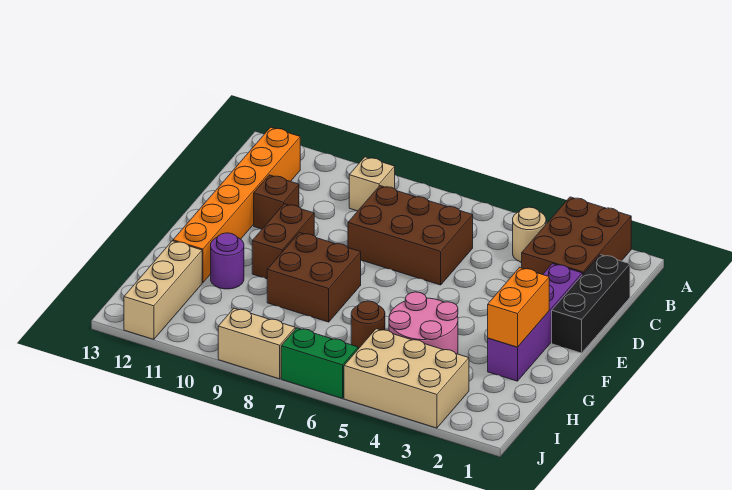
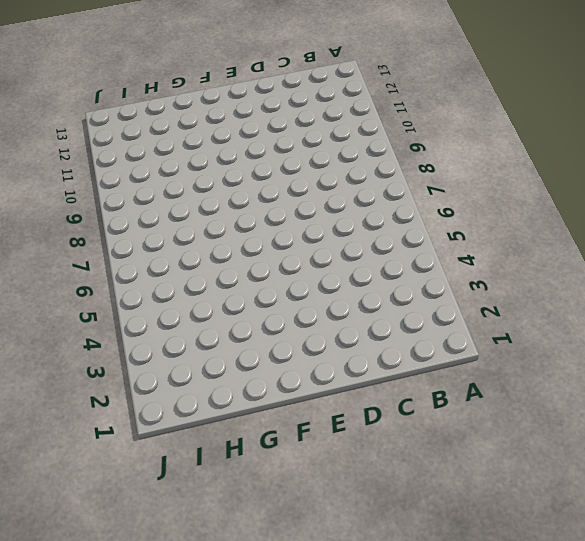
none -> brown 2x3 brick [522,197,631,275]
none -> tan 1x1 round brick [513,207,546,262]
none -> tan 1x1 brick [349,157,395,211]

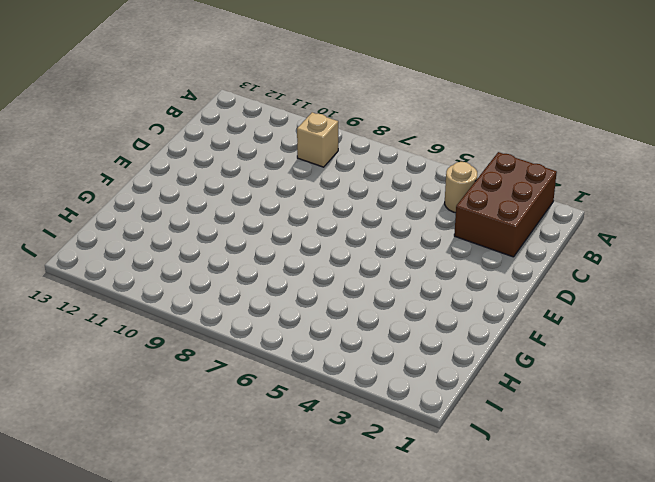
none -> orange 1x6 brick [173,127,300,283]
none -> black 1x3 brick [552,255,630,353]
none -> brown 2x3 brick [348,186,473,285]

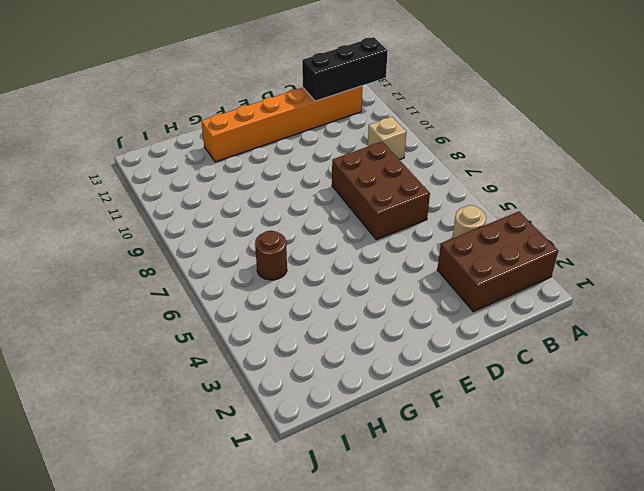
black 1x3 brick [302,37,388,101] -> black 1x3 brick moved to [552,255,630,353]
none -> purple 1x4 brick [488,264,582,381]
none -> brown 1x1 brick [254,175,299,229]
none -> brown 1x2 brick [252,204,314,279]

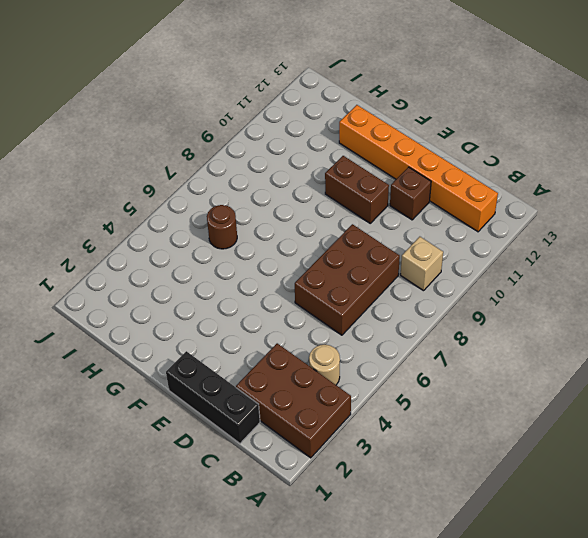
none -> purple 1x4 brick [488,264,582,381]
none -> brown 2x2 brick [267,233,361,322]
none -> pink 2x2 round brick [389,292,458,354]

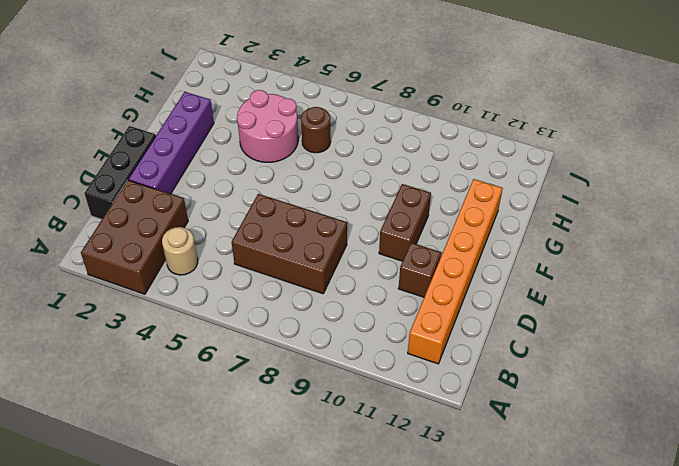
none -> tan 1x1 brick [349,157,395,211]
none -> brown 2x2 brick [267,233,361,322]
none -> purple 1x1 round brick [211,233,244,289]

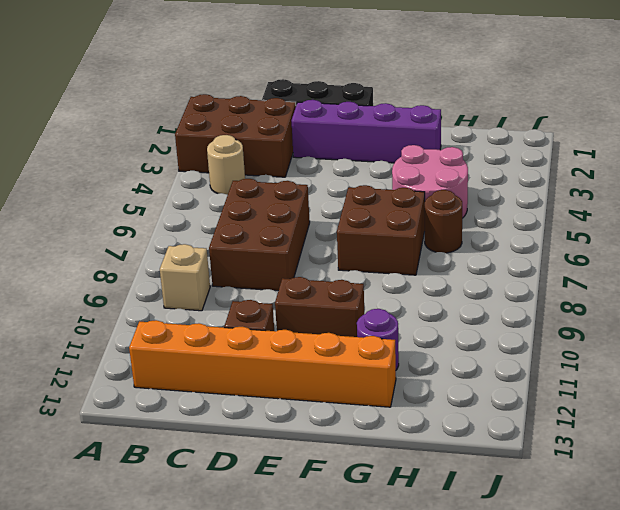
brown 2x2 brick [337,185,425,275] -> brown 2x2 brick moved to [267,233,361,322]
none -> tan 1x3 brick [124,241,202,339]
none -> tan 2x3 brick [344,329,469,428]
none -> green 1x2 brick [281,328,358,399]

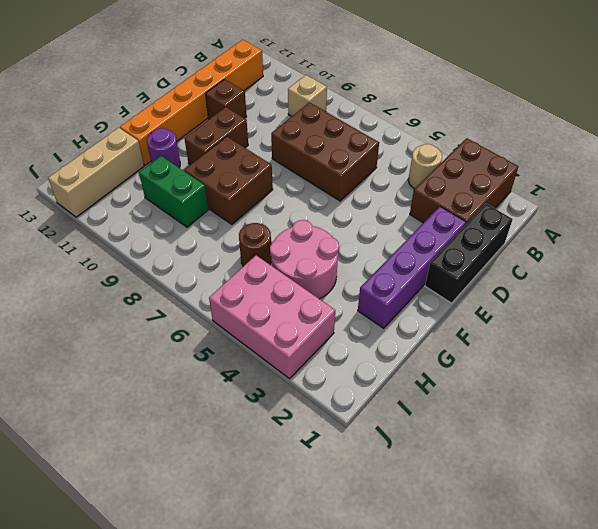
green 1x2 brick [139,156,208,227] -> green 1x2 brick moved to [281,328,358,399]
pink 2x3 brick [209,255,335,379] -> tan 2x3 brick [344,329,469,428]
none -> tan 1x2 brick [218,308,295,379]
none -> orange 1x2 brick [488,267,549,347]

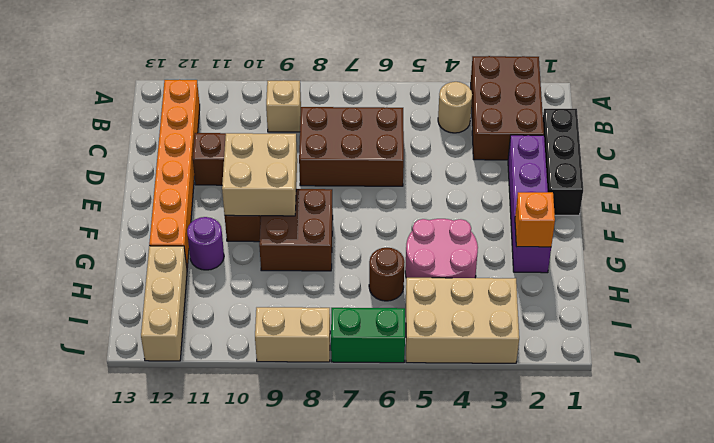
tan 2x2 brick [222,133,297,216] -> none
orange 1x1 brick [515,192,555,247] -> orange 1x2 brick [488,267,549,347]

